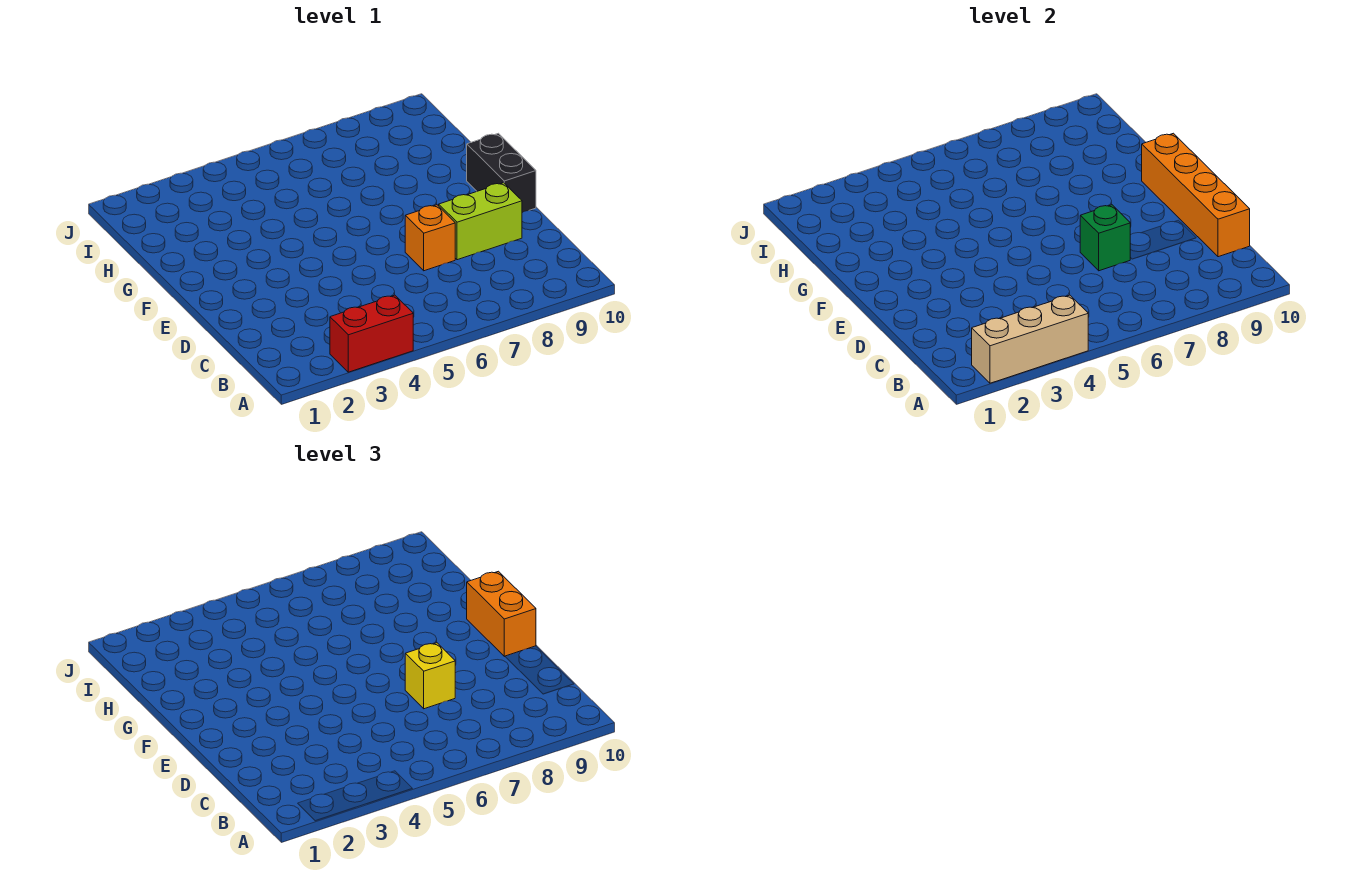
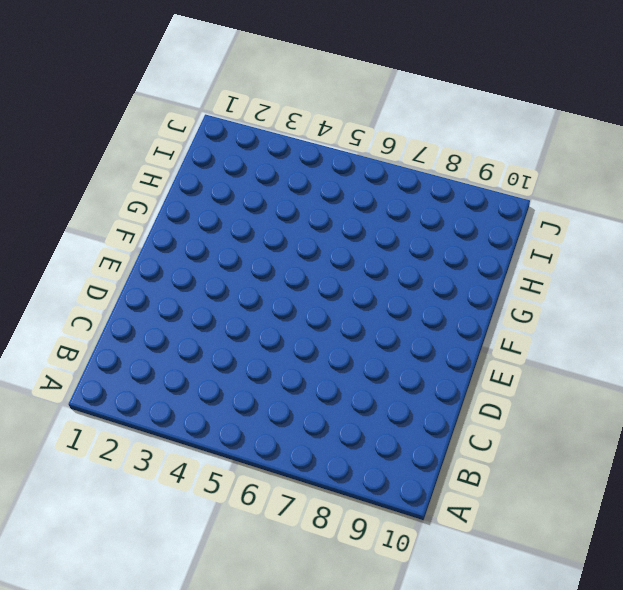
none -> red 1x2 brick [330,295,413,372]
none -> orange 1x1 brick [405,205,455,271]

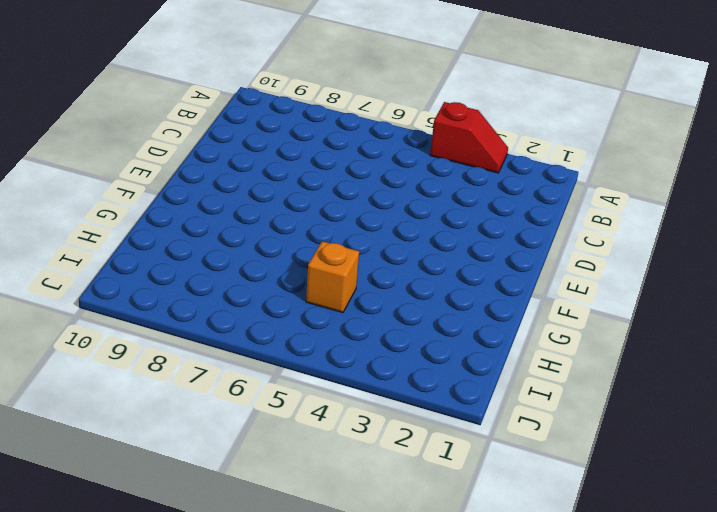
red 1x2 slope [430,102,508,173] -> red 1x2 brick [330,295,413,372]
orange 1x1 brick [306,241,359,312] -> orange 1x1 brick moved to [405,205,455,271]
none -> lime 1x2 brick [439,183,522,260]
none -> black 1x2 brick [467,133,536,213]

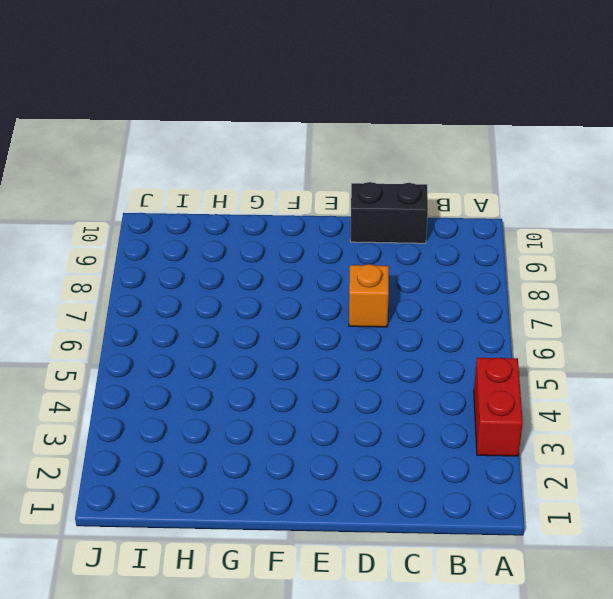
black 1x2 brick [350,182,428,243] -> black 1x2 brick moved to [467,133,536,213]
none -> lime 1x2 brick [439,183,522,260]
none -> tan 1x3 brick [972,295,1088,383]

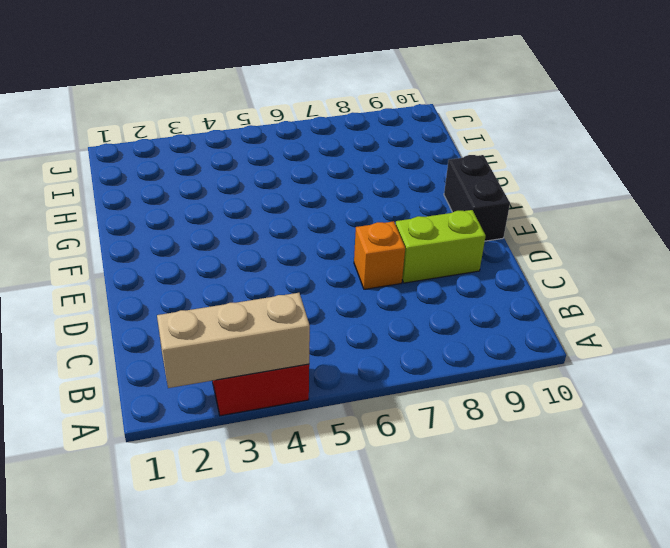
none -> orange 1x4 brick [1142,133,1250,257]
none -> green 1x1 brick [1080,205,1130,271]

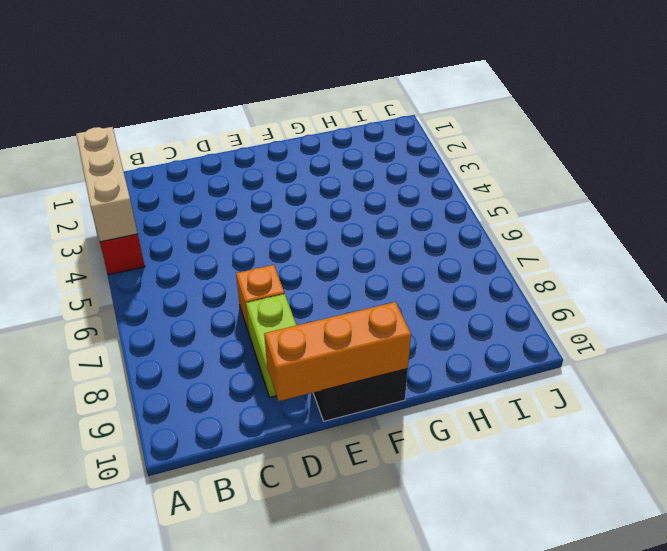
orange 1x3 brick [264,302,411,401] -> orange 1x4 brick [1142,133,1250,257]
none -> green 1x1 brick [1080,205,1130,271]
none -> yellow 1x1 brick [405,643,455,709]

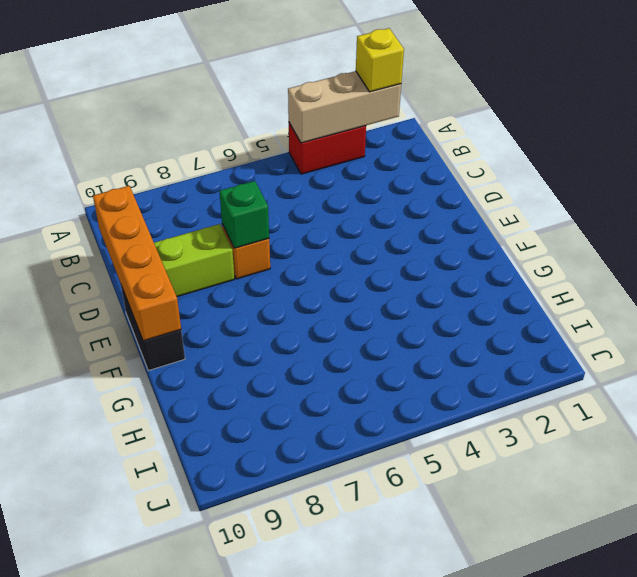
yellow 1x1 brick [356,28,404,92] -> yellow 1x1 brick moved to [405,643,455,709]
none -> orange 1x2 brick [467,571,536,656]

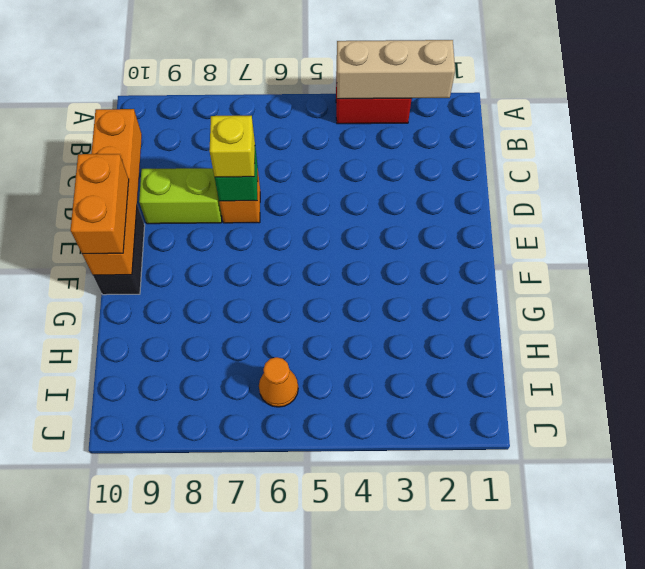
orange 1x1 cone [259,357,298,407] -> none

